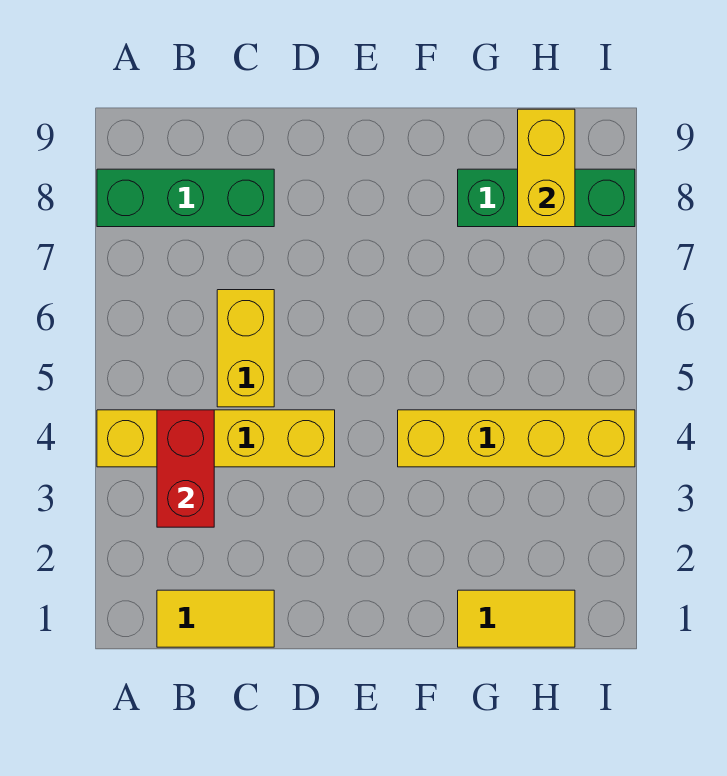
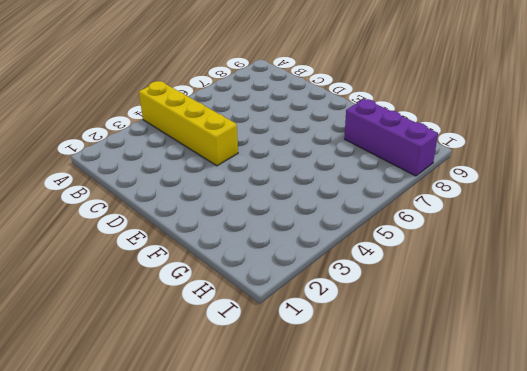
purple 1x3 brick [344,99,438,176] -> green 1x3 brick [458,169,635,227]
none -> green 1x3 brick [97,169,274,227]
none -> yellow 1x2 tile [157,590,274,647]

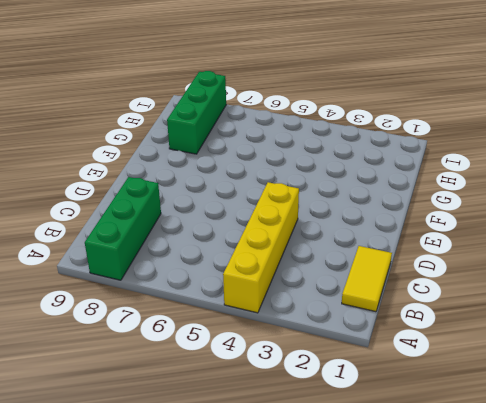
none -> yellow 1x2 brick [217,290,274,407]
none -> yellow 1x4 brick [398,410,635,467]

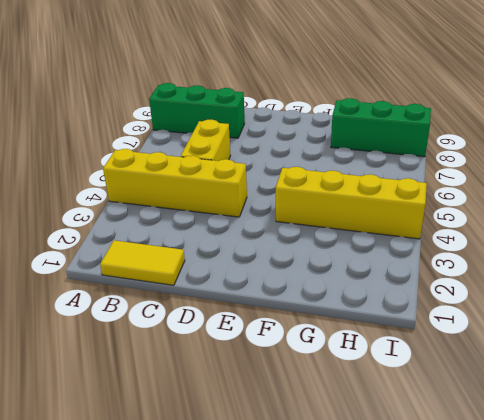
none -> yellow 1x2 tile [458,590,575,647]
none -> red 1x2 brick [157,410,214,527]

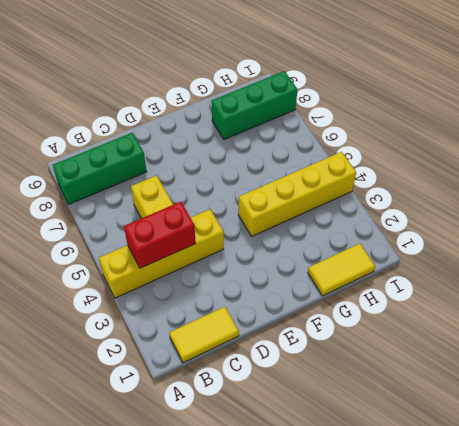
red 1x2 brick [124,202,196,268] -> red 1x2 brick turned to [157,410,214,527]
none -> yellow 1x2 brick [518,109,575,227]

